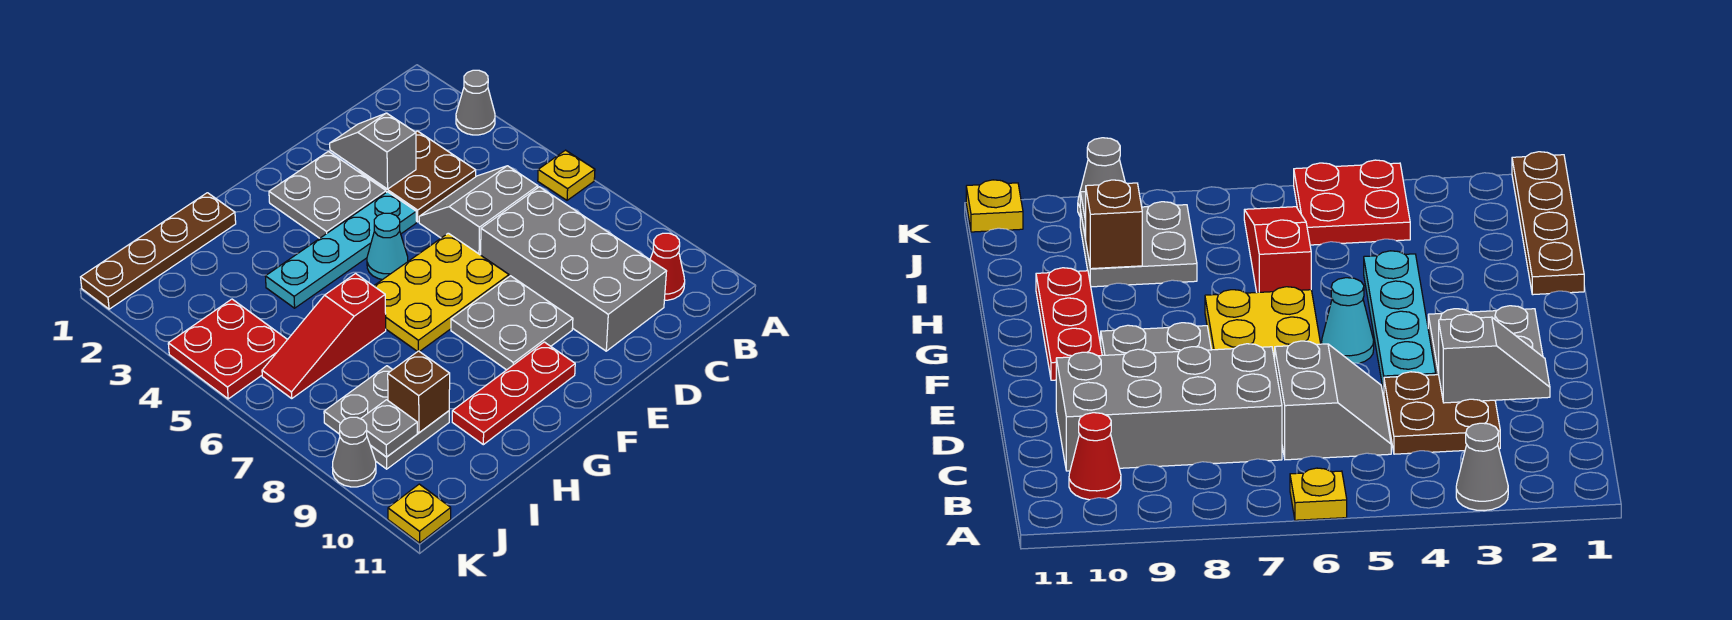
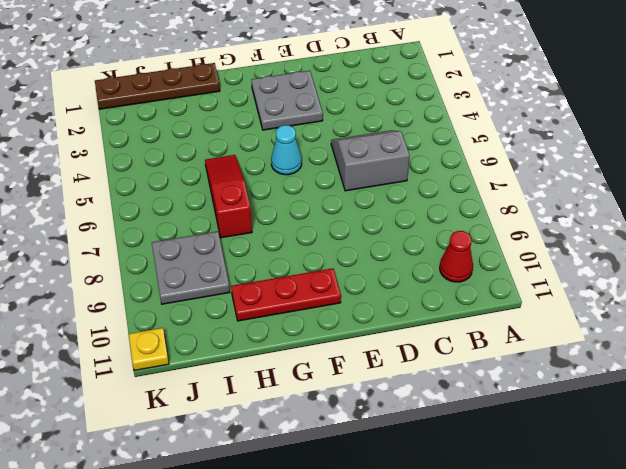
red 1x3 slope [205,155,252,238] -> red 1x3 slope turned to [262,274,386,398]
none -> grey 1x1 cone [456,70,495,135]
none -> yellow 1x1 plate [538,150,595,200]
none -> brown 2x2 plate [359,131,476,222]

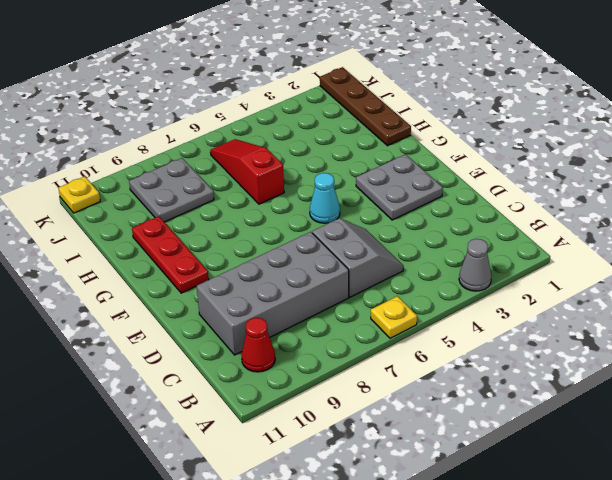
none -> brown 2x2 plate [359,131,476,222]
none -> cyan 1x4 plate [265,192,416,308]
none -> yellow 2x3 plate [374,233,509,352]

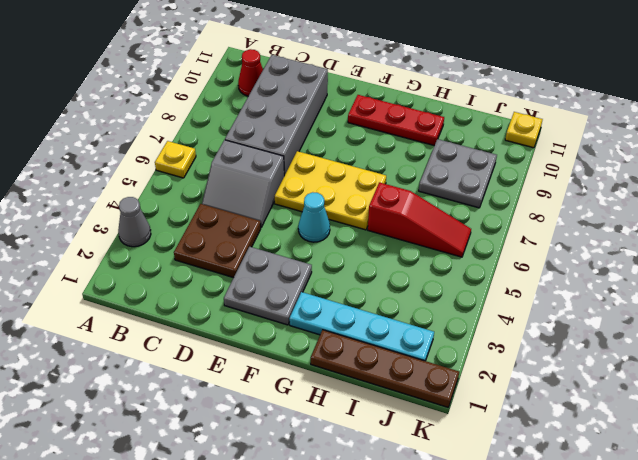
cyan 1x4 plate [289,292,434,361] -> cyan 1x4 plate moved to [265,192,416,308]
none -> grey 2x2 plate [451,276,573,370]
none -> red 2x2 plate [168,299,288,399]
none -> grey 1x1 cone [333,417,376,487]

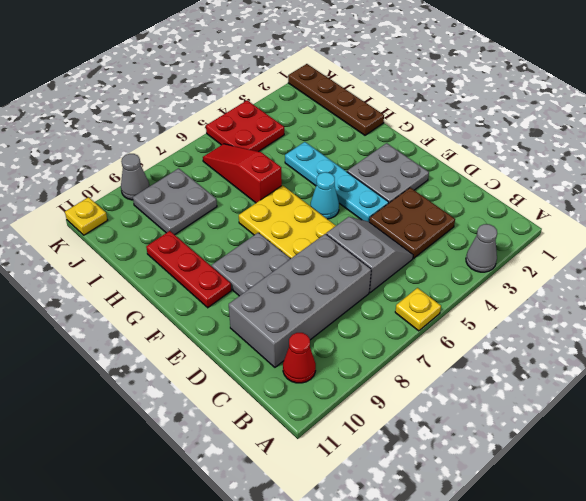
none -> grey 1x2 slope [330,113,416,189]
none -> brown 1x1 brick [388,351,450,433]
none -> grey 1x1 plate [361,400,417,457]

